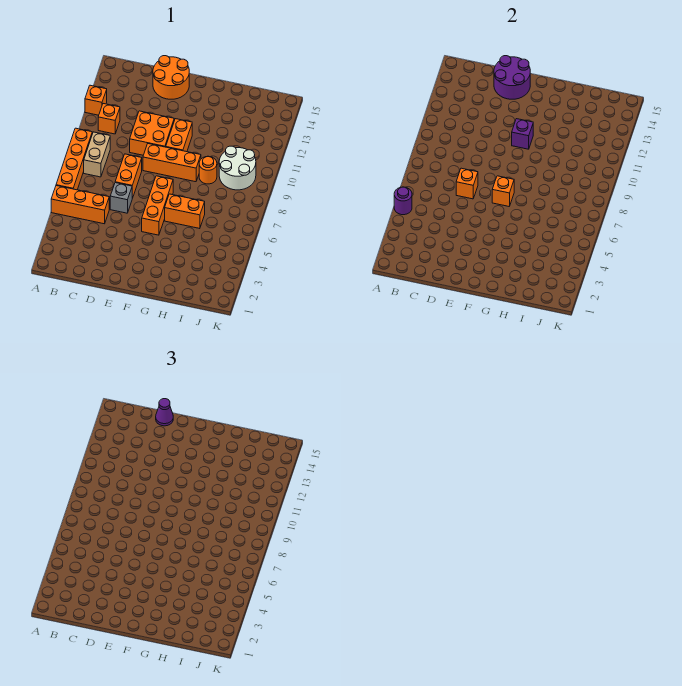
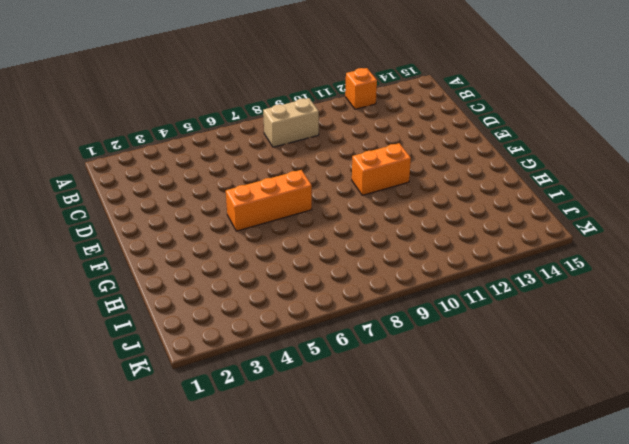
none -> orange 1x3 brick [51,186,109,224]
none -> orange 1x4 brick [56,128,92,190]
none -> orange 1x1 brick [98,104,120,134]

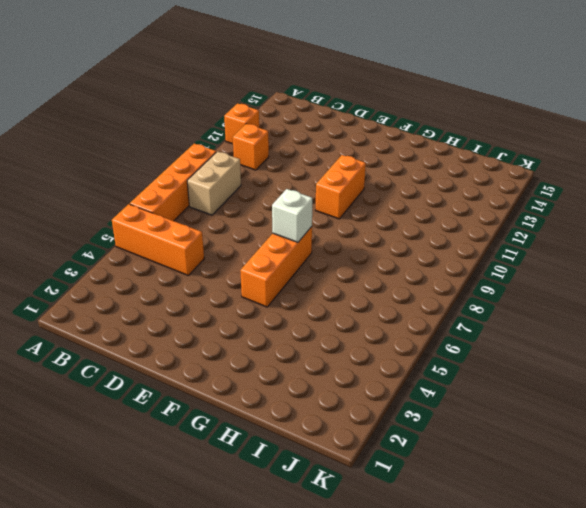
white 1x1 brick [272,189,312,242] -> orange 1x1 brick [492,176,514,206]
none -> grey 1x1 brick [110,183,132,213]
none -> orange 1x2 brick [115,154,142,198]
none -> orange 2x2 brick [130,111,174,155]

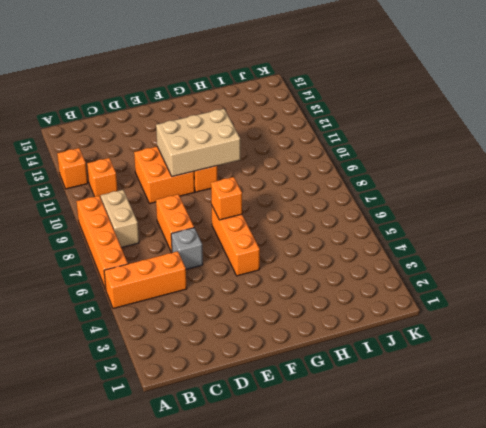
tan 2x3 brick [156,109,240,177] -> purple 1x1 brick [512,119,533,149]
none -> orange 2x2 round brick [153,56,189,99]
none -> orange 1x3 brick [143,144,201,182]
none -> orange 1x2 brick [165,194,205,229]

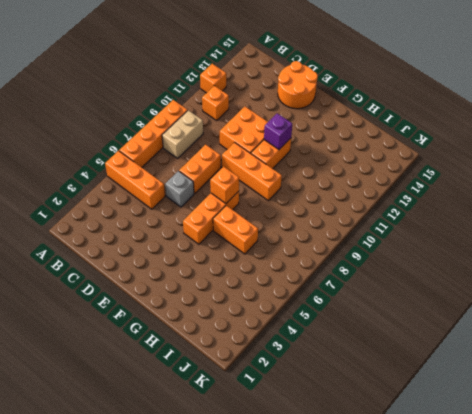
none -> orange 1x1 round brick [199,156,217,184]
none -> white 2x2 round brick [219,146,256,190]
none -> purple 1x1 round brick [394,187,412,215]

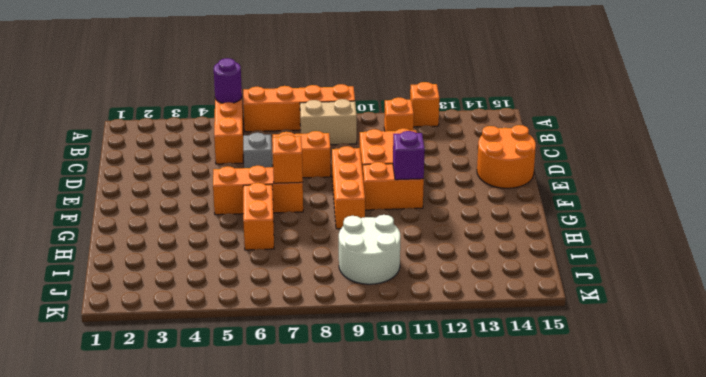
none -> orange 1x1 round brick [199,156,217,184]
none -> orange 1x1 brick [456,168,478,199]
none -> purple 2x2 round brick [494,56,530,99]

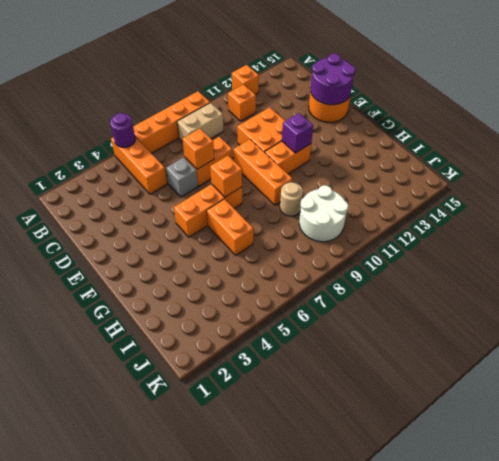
tan 1x1 round brick [280,182,303,216] -> orange 1x1 round brick [199,156,217,184]
none -> purple 1x1 cone [156,399,173,426]

